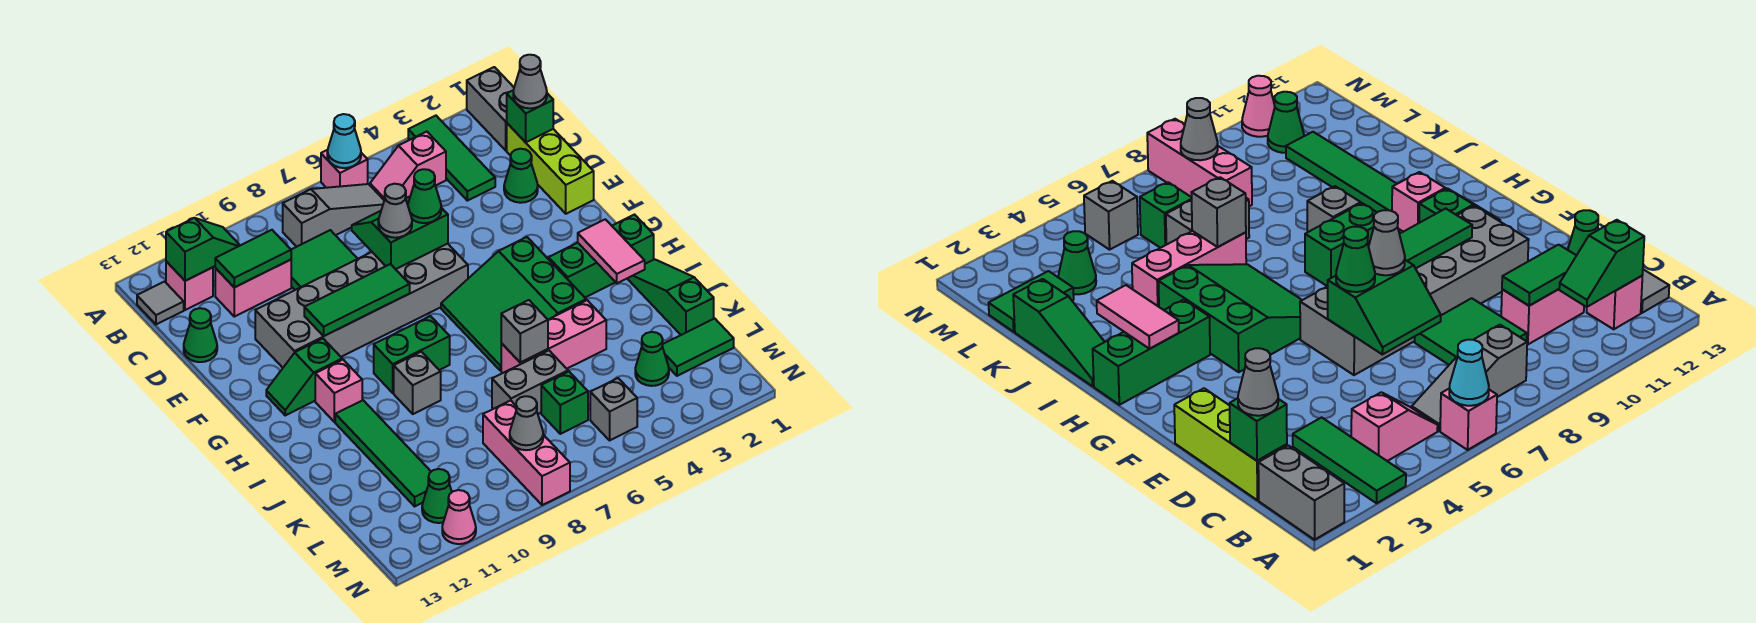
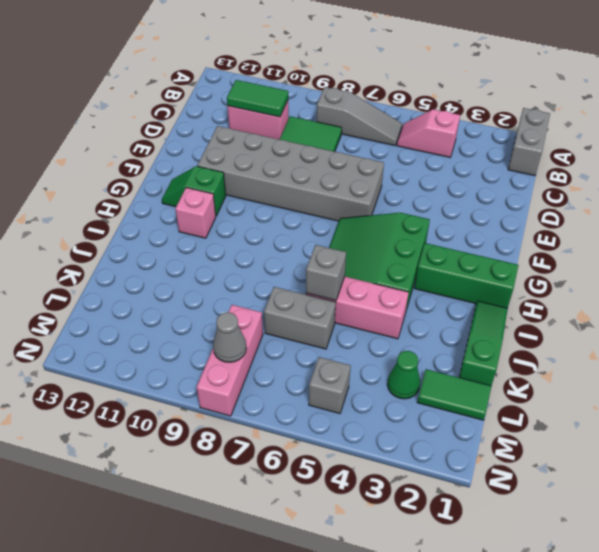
none -> green 1x3 tile [408,116,495,201]
none -> pink 1x1 brick [321,150,368,188]
none -> pink 1x1 brick [166,261,213,310]
none -> grey 1x1 tile [137,282,184,324]

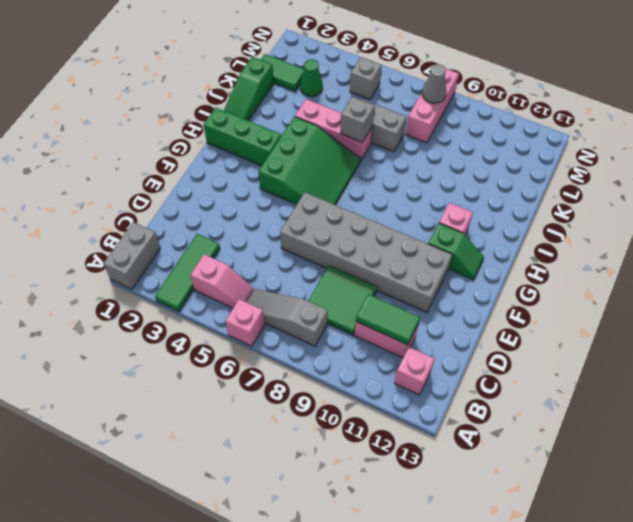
none -> grey 1x1 tile [137,282,184,324]
none -> lime 1x3 brick [507,123,594,214]
none -> green 1x1 cone [504,149,538,203]
none -> green 1x1 cone [184,308,217,362]

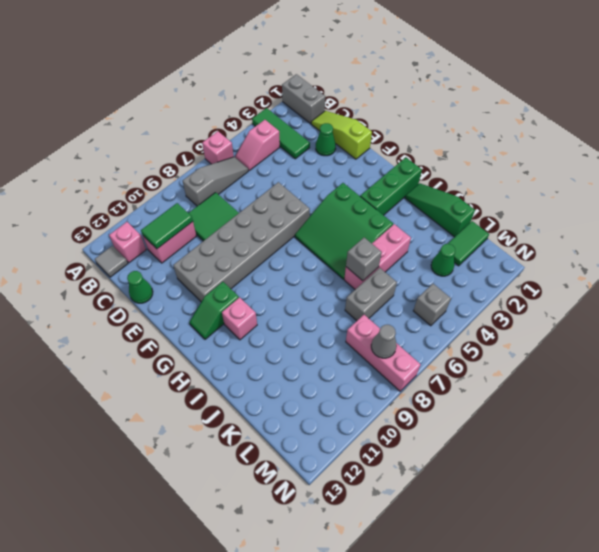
lime 1x3 slope [311,111,372,159] -> lime 1x3 brick [507,123,594,214]
none -> green 1x2 brick [374,316,450,393]
none -> grey 1x1 brick [394,352,441,414]
none -> green 1x4 tile [335,400,431,506]
none -> green 1x1 brick [541,372,588,434]

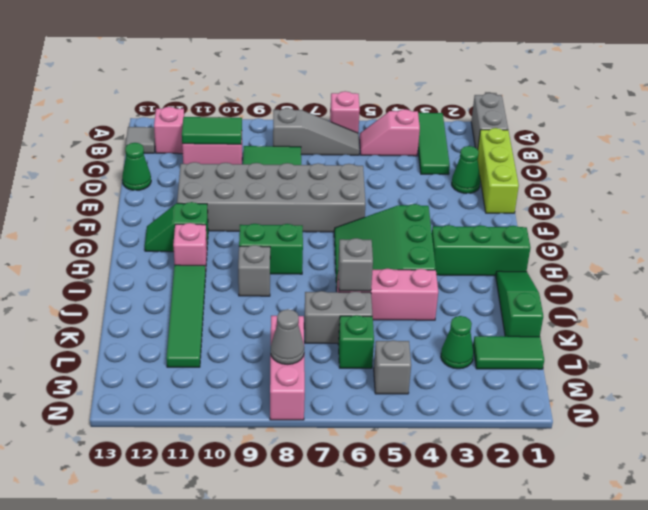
none -> green 1x1 cone [422,469,452,523]
none -> pink 1x1 cone [442,490,476,544]
none -> cyan 1x1 cone [327,114,361,168]
none -> green 1x2 slope [166,218,240,281]

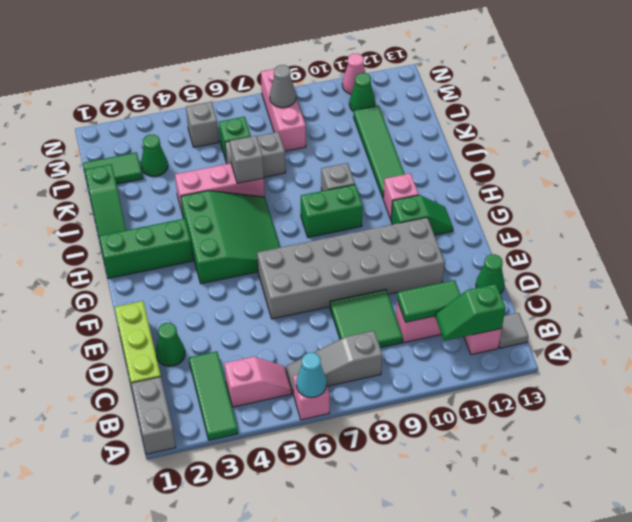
none -> green 1x1 brick [507,91,553,142]
none -> green 2x2 slope [352,197,448,269]
none -> green 1x3 tile [304,264,410,336]
none -> pink 1x2 tile [578,219,645,283]

